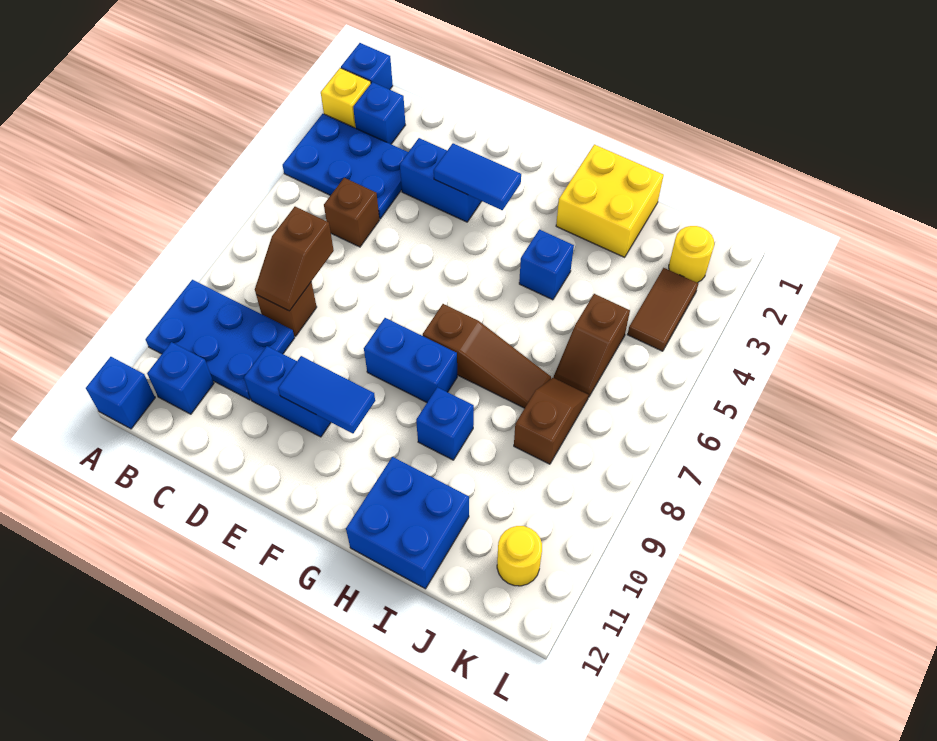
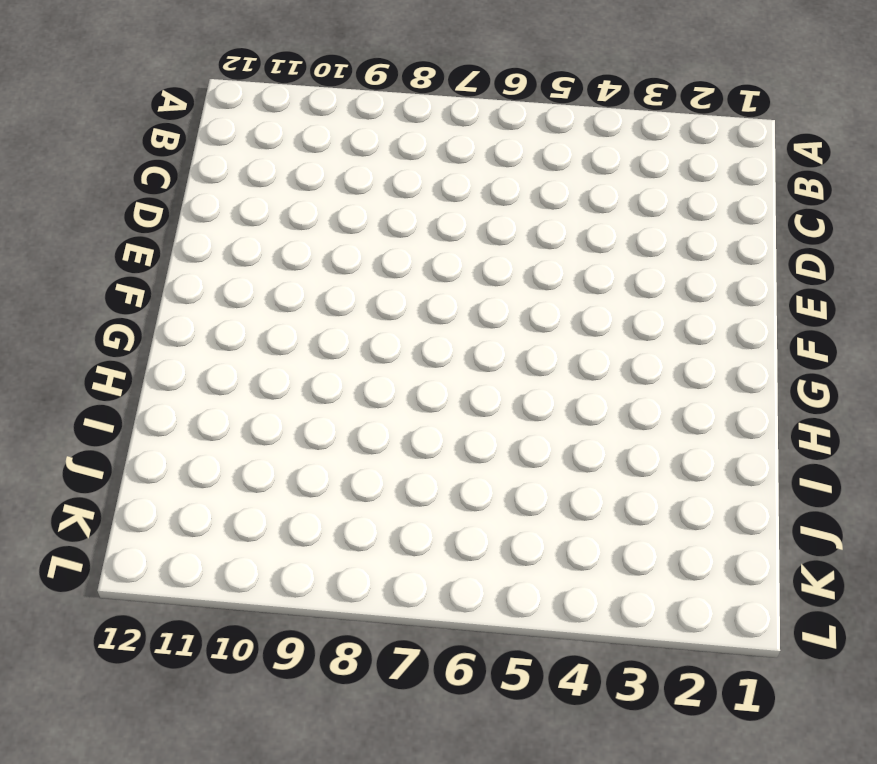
none -> blue 1x1 brick [341,43,393,90]
none -> yellow 1x1 brick [321,68,371,128]
none -> blue 2x3 plate [283,114,408,219]

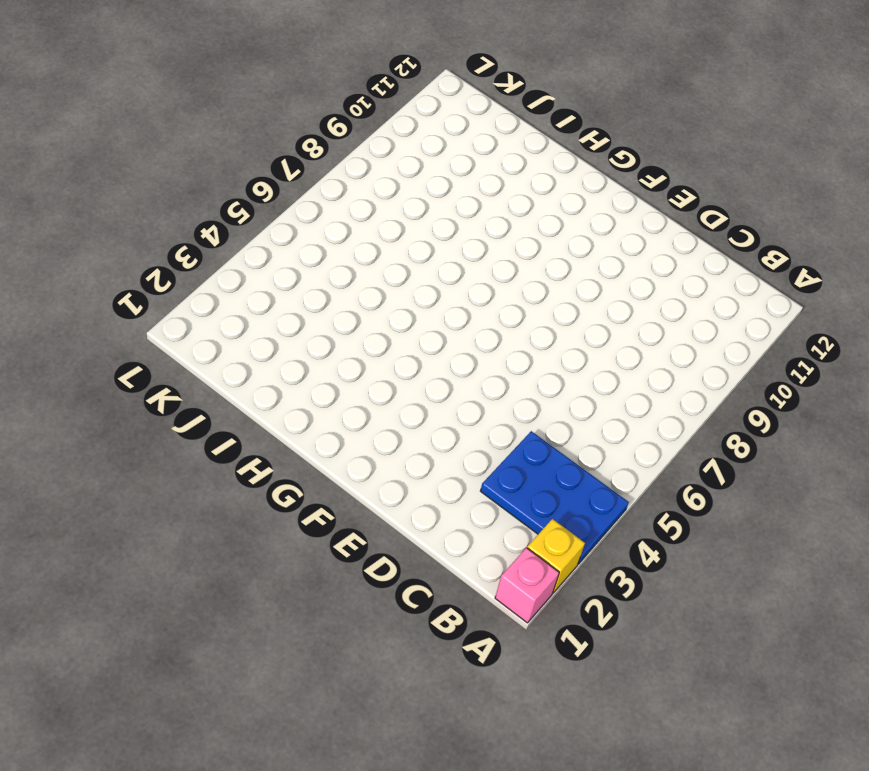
pink 1x1 brick [495,548,559,623] -> blue 1x1 brick [341,43,393,90]
none -> blue 2x3 plate [146,280,295,400]
none -> blue 1x1 brick [86,357,155,429]
none -> blue 1x1 brick [353,82,405,144]

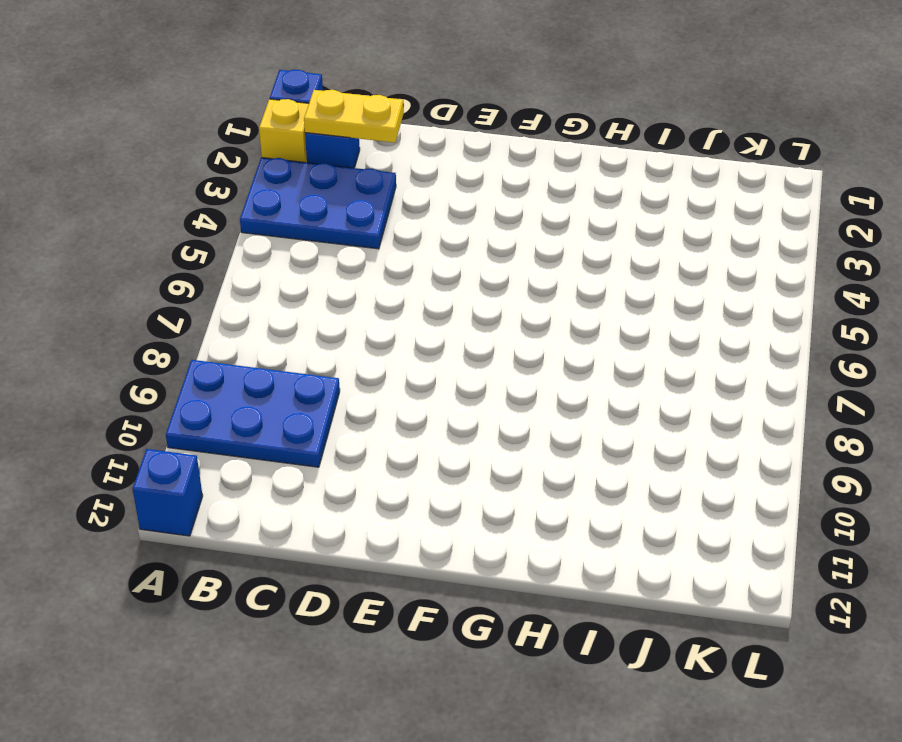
yellow 1x2 plate [304,90,404,143] -> none
none -> blue 1x1 brick [147,342,214,414]
none -> brown 1x1 brick [324,178,379,247]
none -> brown 1x1 brick [256,282,317,336]

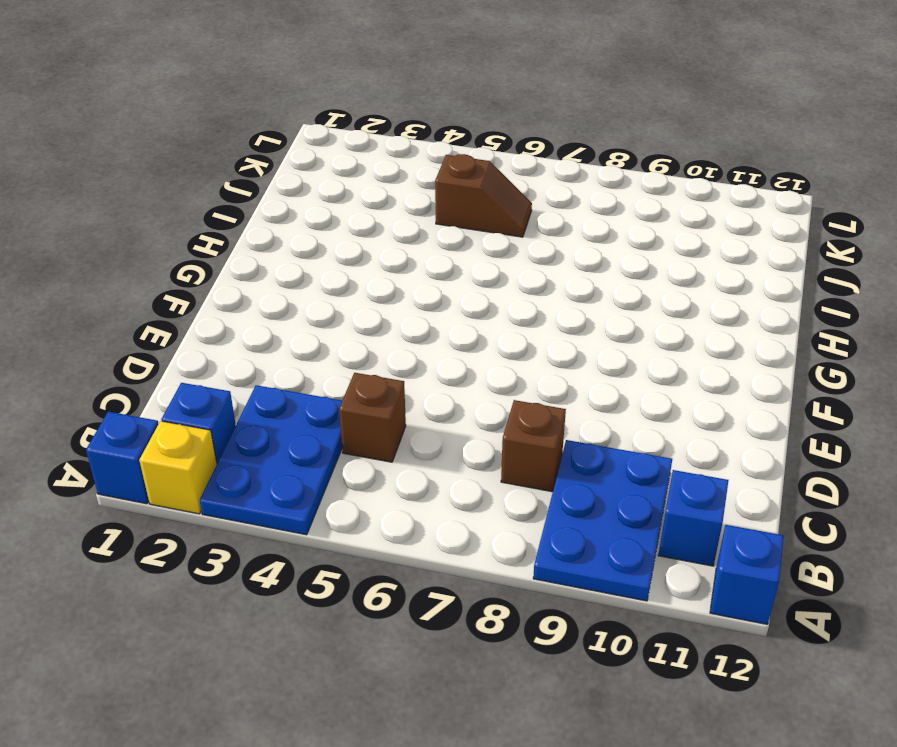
none -> blue 1x2 brick [400,138,482,222]
none -> blue 1x2 brick [244,346,331,437]
none -> blue 1x2 brick [364,318,457,402]

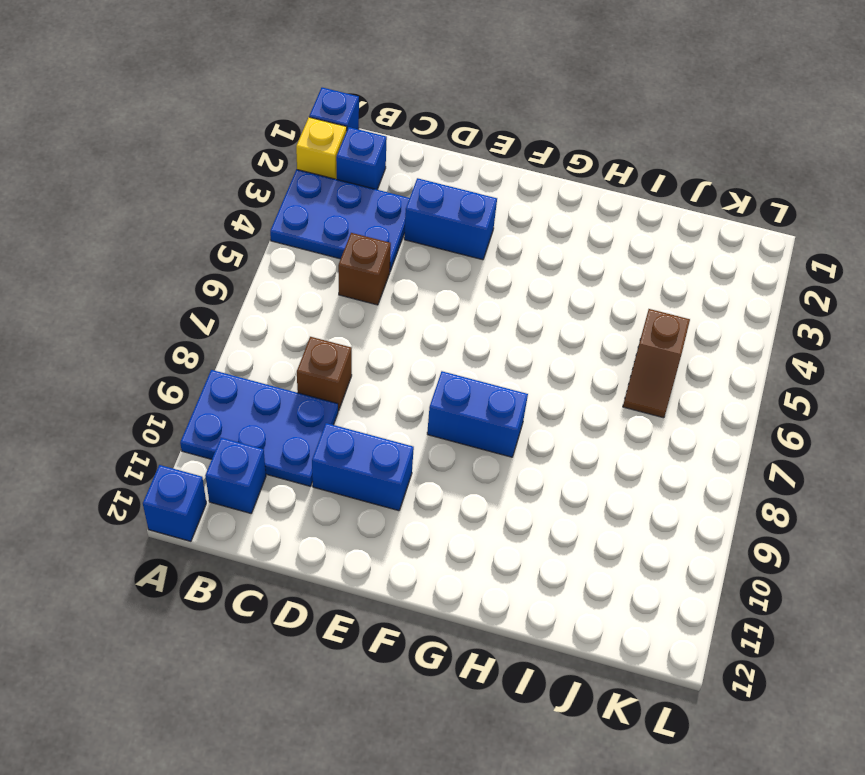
none -> brown 1x3 slope [423,304,551,408]
none -> yellow 2x2 brick [556,144,664,257]
none -> blue 1x1 brick [519,229,574,300]

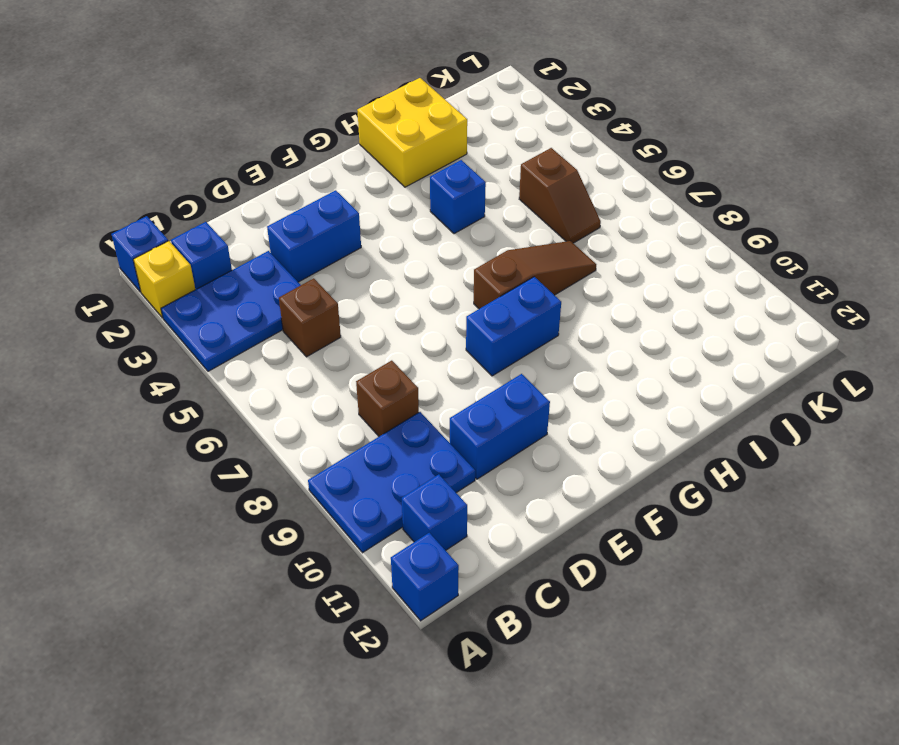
none -> blue 1x1 brick [416,387,474,460]
none -> blue 2x2 brick [346,457,469,589]
none -> brown 1x2 slope [514,378,589,464]

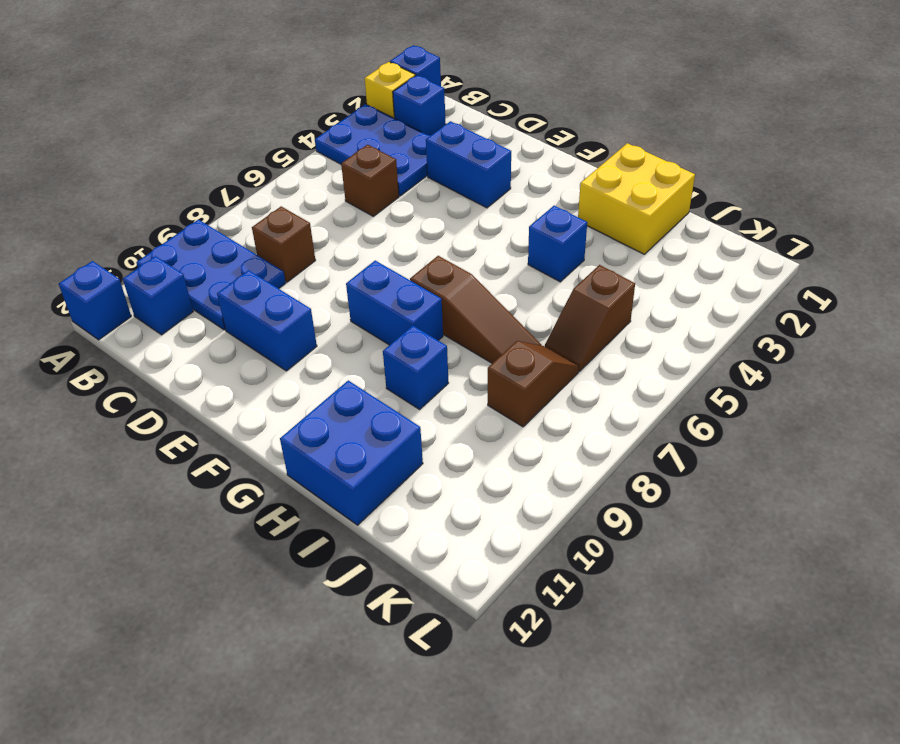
none -> yellow 1x1 round brick [669,226,714,283]
none -> brown 1x2 tile [627,268,698,351]
none -> yellow 1x1 round brick [497,526,542,586]

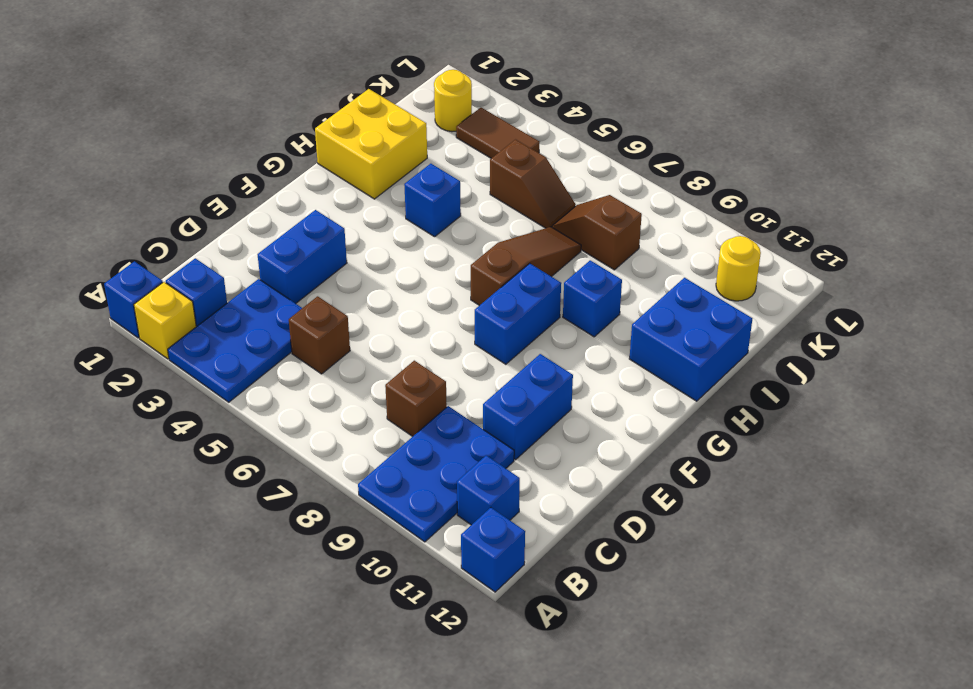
none -> brown 1x2 slope [255,207,334,311]
none -> blue 1x2 tile [434,143,521,210]
none -> blue 1x2 tile [278,356,375,433]

